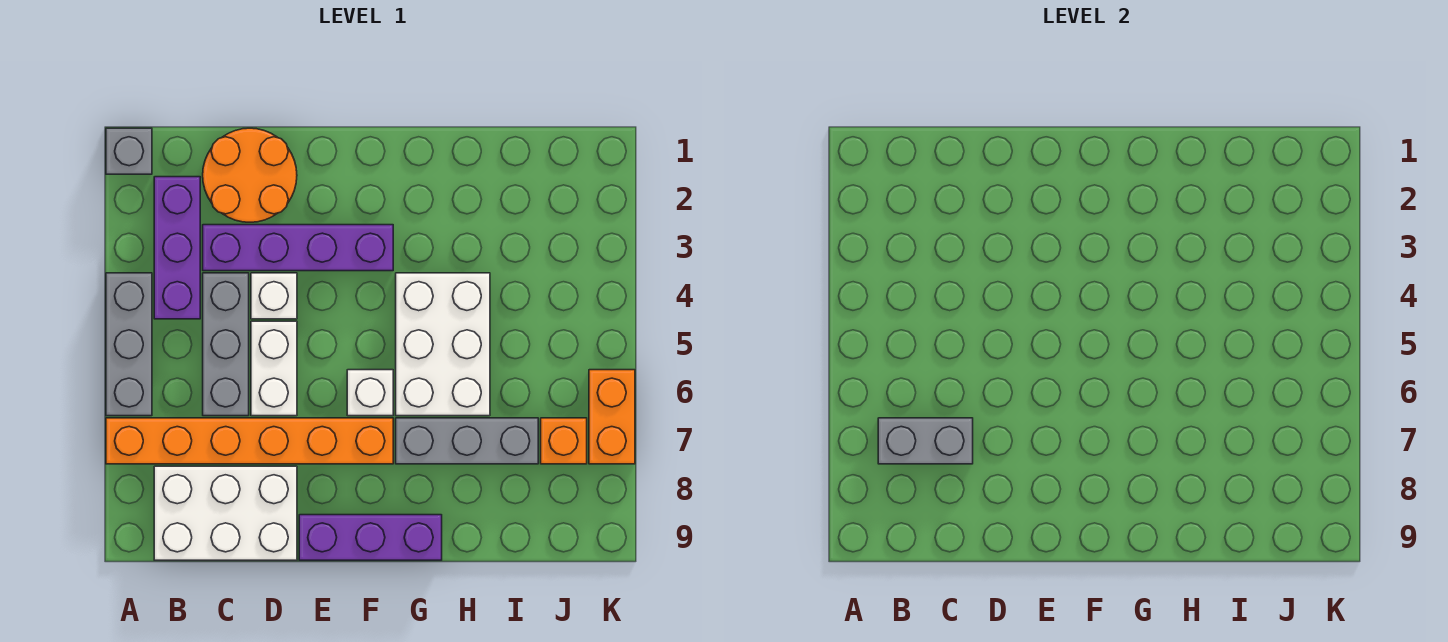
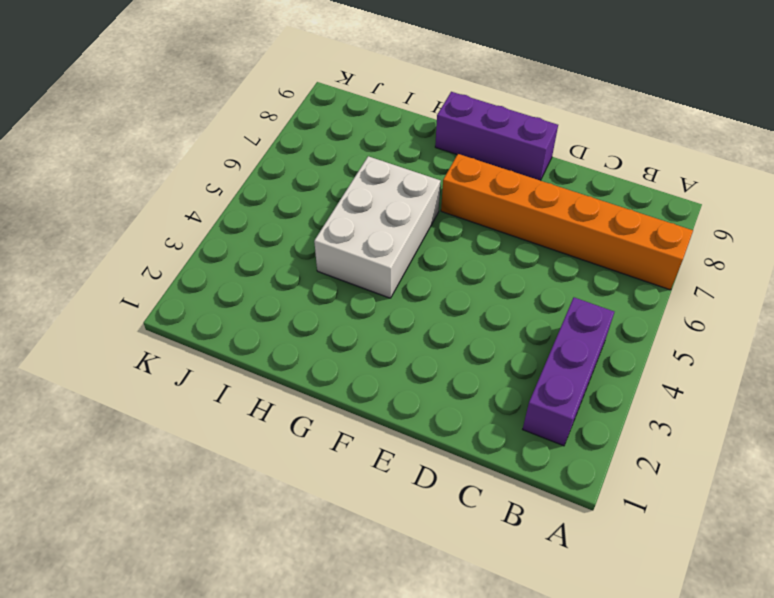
none -> grey 1x1 brick [106,128,152,174]
none -> grey 1x3 brick [106,273,152,416]
none -> white 2x3 brick [154,466,297,560]

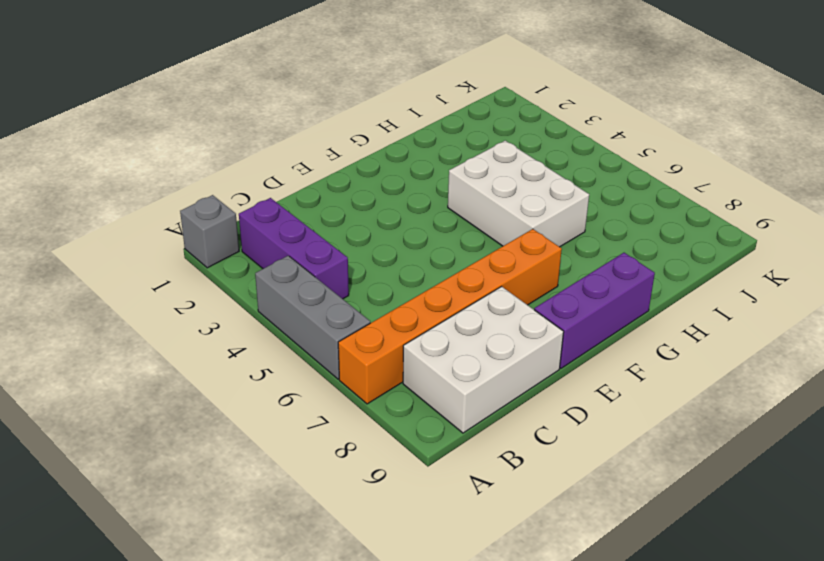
none -> orange 2x2 round brick [203,128,297,222]
none -> purple 1x4 brick [203,225,393,271]
none -> grey 1x3 brick [203,273,249,416]

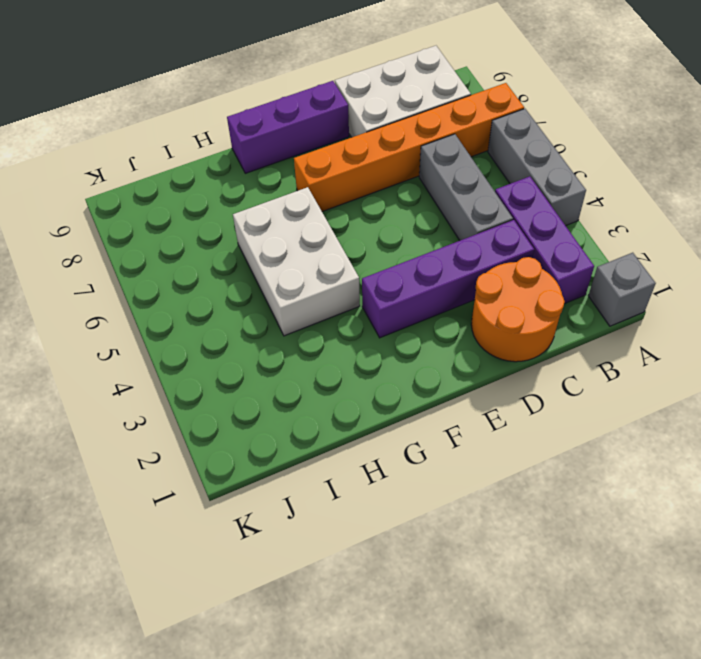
none -> white 1x1 brick [251,273,297,319]
none -> white 1x2 brick [251,321,297,416]
none -> white 1x1 brick [347,370,393,416]

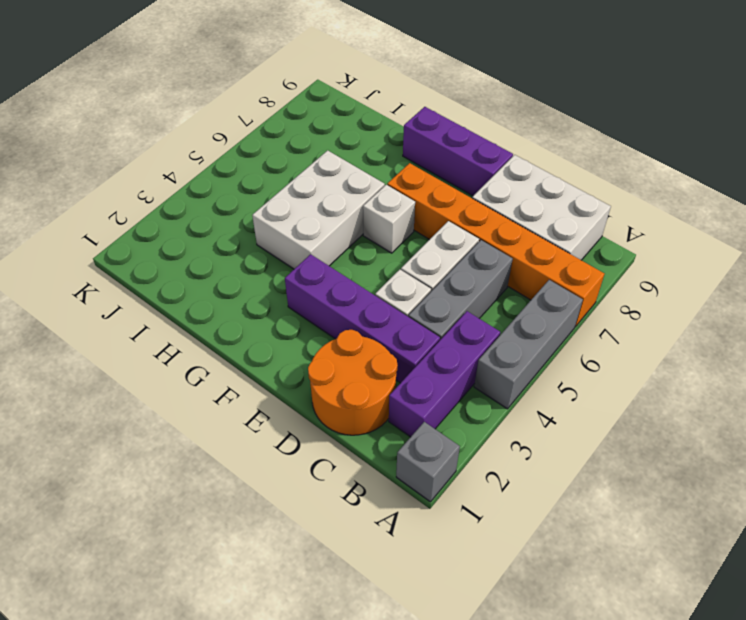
none -> grey 1x3 brick [396,418,538,464]
none -> orange 1x1 brick [541,418,587,464]
none -> orange 1x2 brick [589,370,635,464]

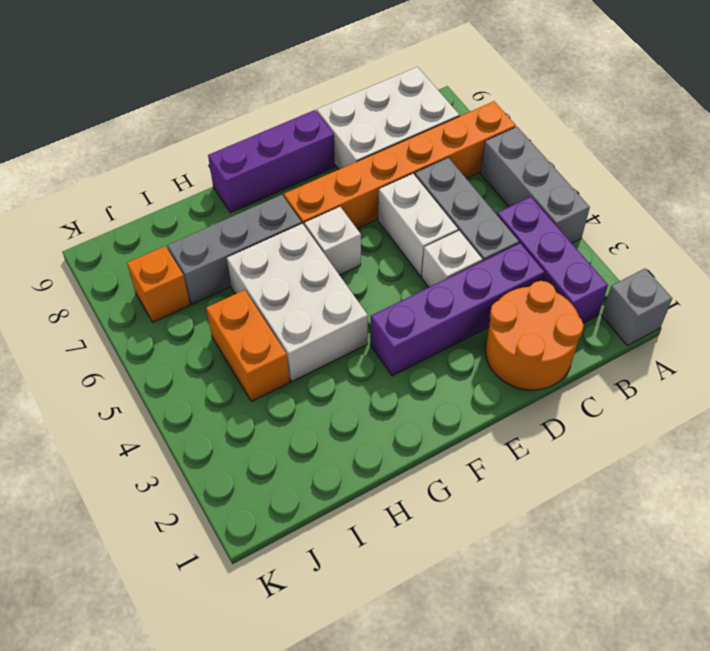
orange 1x2 brick [206,290,290,402] -> orange 1x2 brick moved to [589,370,635,464]
none -> grey 1x2 brick [878,418,973,464]

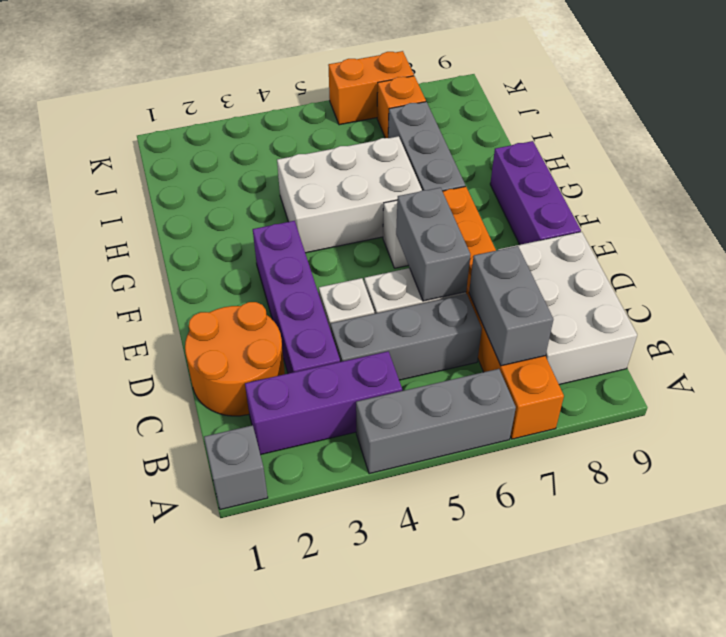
grey 1x2 brick [396,188,470,301] -> none

